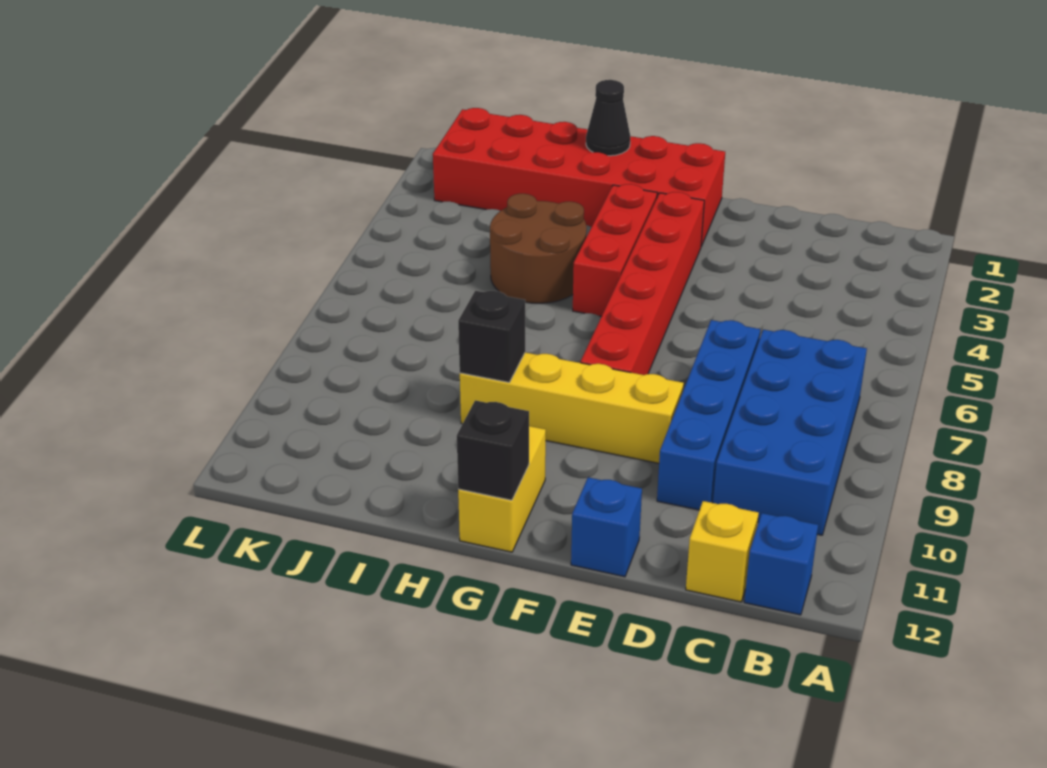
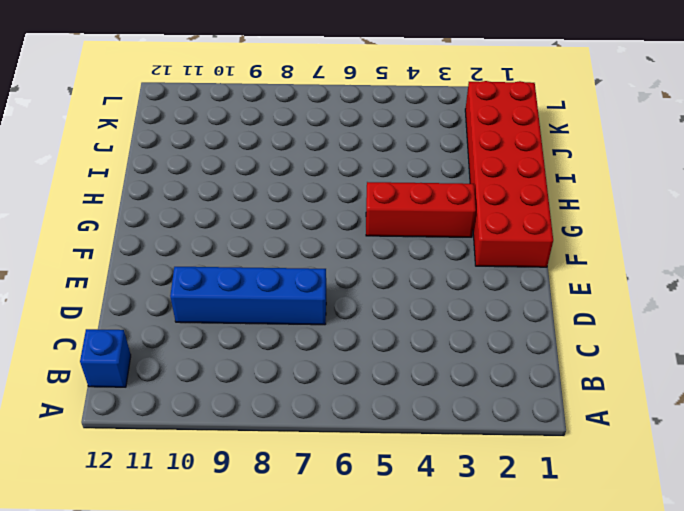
none -> blue 2x4 brick [713,330,867,535]
none -> yellow 1x1 brick [686,501,759,602]
none -> yellow 1x4 brick [460,352,684,463]

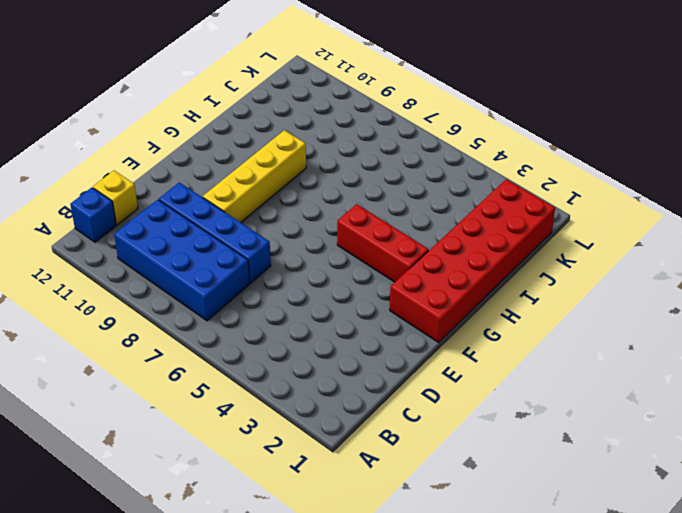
none -> blue 1x1 brick [571,477,642,577]
none -> red 1x6 brick [581,192,704,375]
none -> yellow 1x2 brick [458,426,546,552]

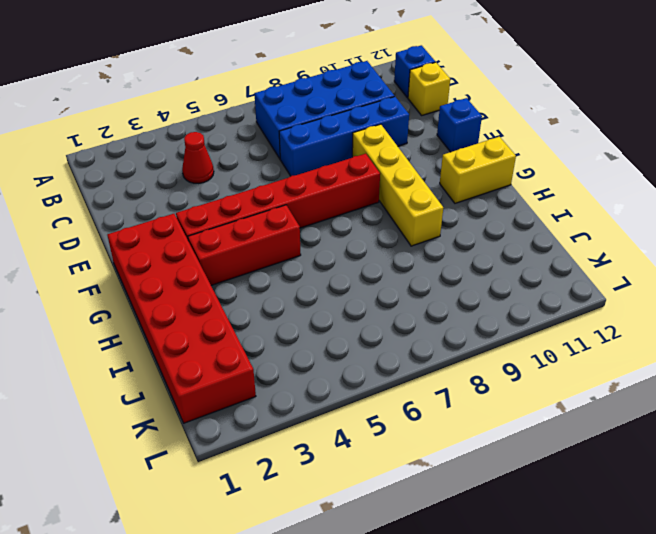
red 1x1 cone [182,132,214,183] -> none
none -> brown 2x2 round brick [490,194,587,303]
none -> black 1x1 brick [457,400,529,500]
none -> black 1x1 cone [586,80,630,156]

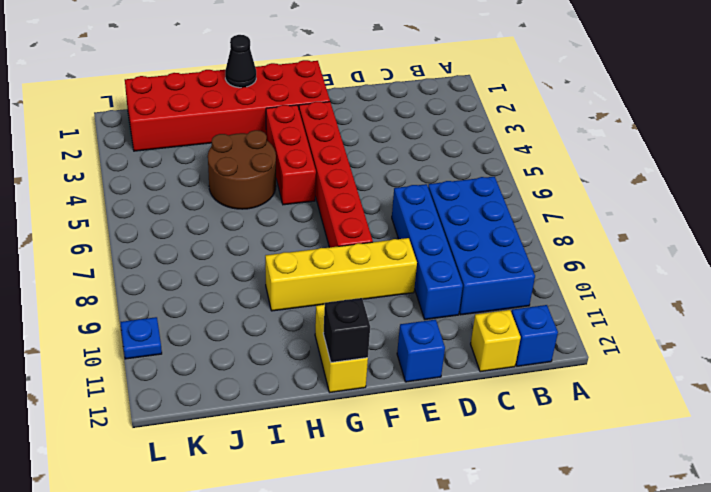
blue 1x1 plate [121,317,162,359] -> none
none -> black 1x1 brick [458,291,525,382]

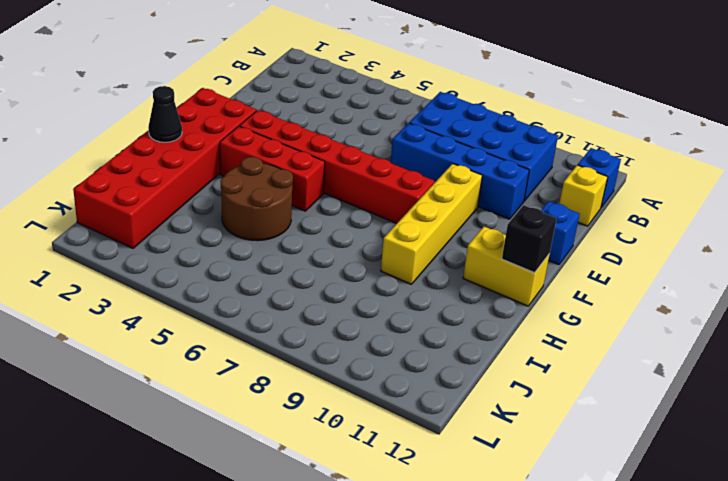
none -> black 1x1 brick [458,291,525,382]

